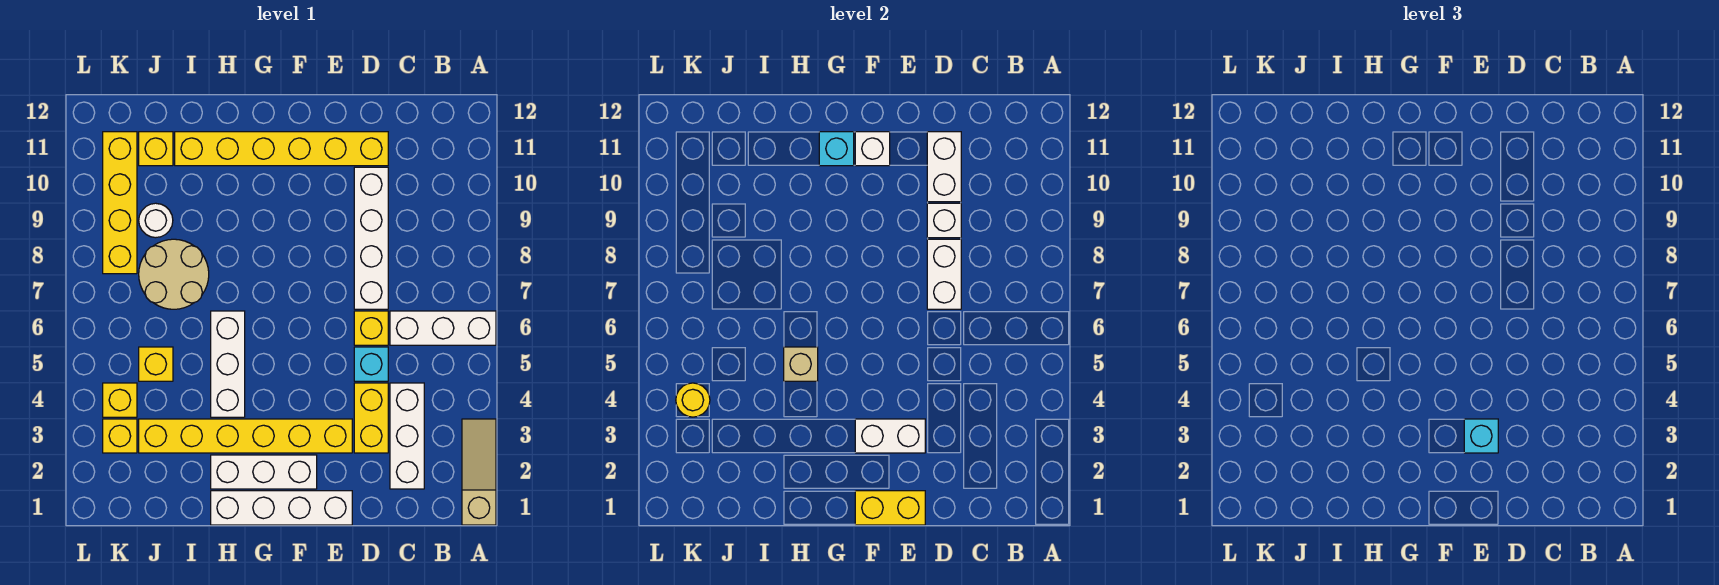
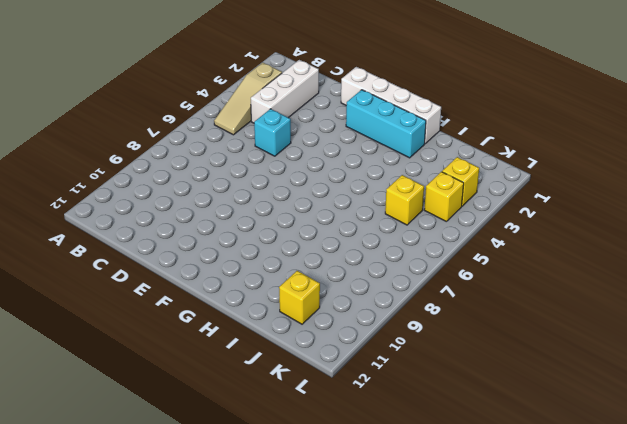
tan 1x3 slope [214,63,282,135] -> tan 1x3 slope moved to [462,419,496,525]
cyan 1x3 brick [346,90,426,158] -> white 1x3 brick [211,455,317,489]
none -> white 1x3 brick [390,311,496,345]
none -> yellow 1x2 brick [354,383,388,453]
none -> yellow 1x1 brick [354,311,388,345]

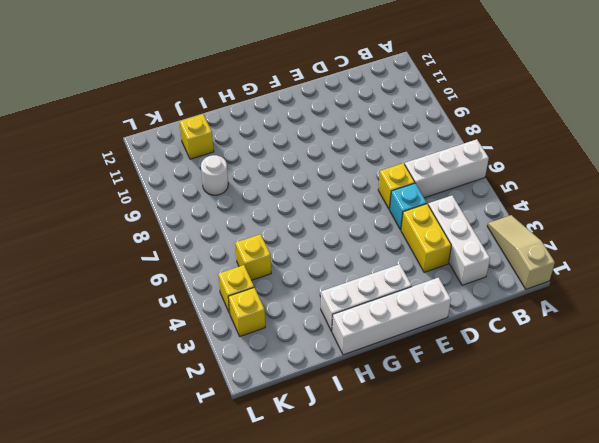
none -> white 1x4 brick [354,167,388,309]
none -> yellow 1x6 brick [175,132,388,166]
none -> yellow 1x6 brick [139,419,352,453]

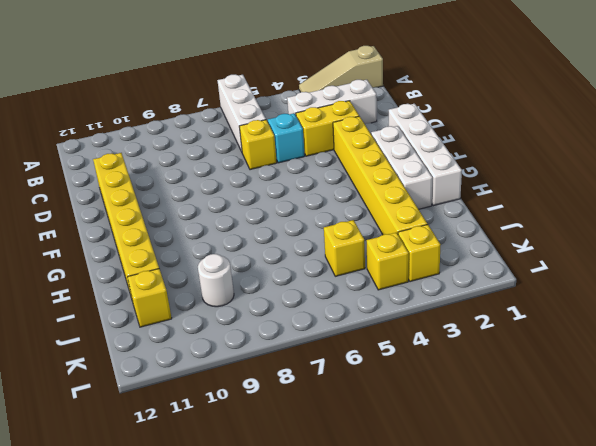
none -> white 1x4 brick [354,167,388,309]
none -> white 1x3 brick [211,311,245,417]
none -> tan 2x2 round brick [139,239,209,309]

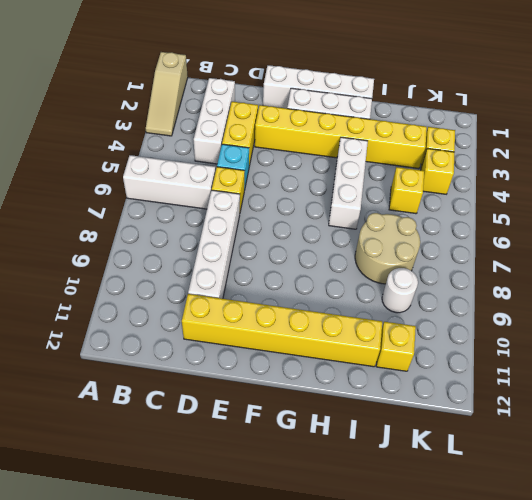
none -> yellow 1x4 brick [103,132,137,274]
none -> white 1x2 brick [927,239,961,309]
none -> white 1x1 brick [927,203,961,238]

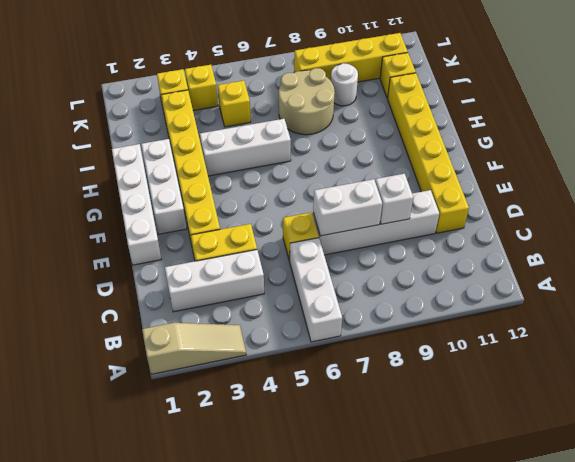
none -> cyan 1x1 brick [354,347,388,381]
none -> white 1x2 brick [927,132,961,202]
none -> yellow 1x2 brick [855,491,925,525]

